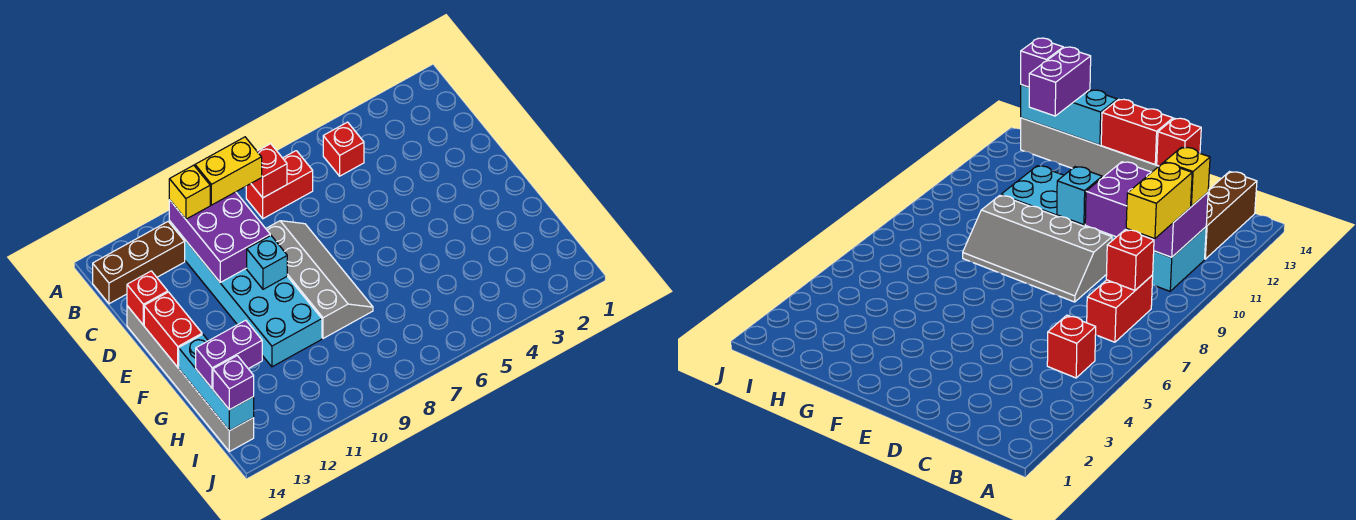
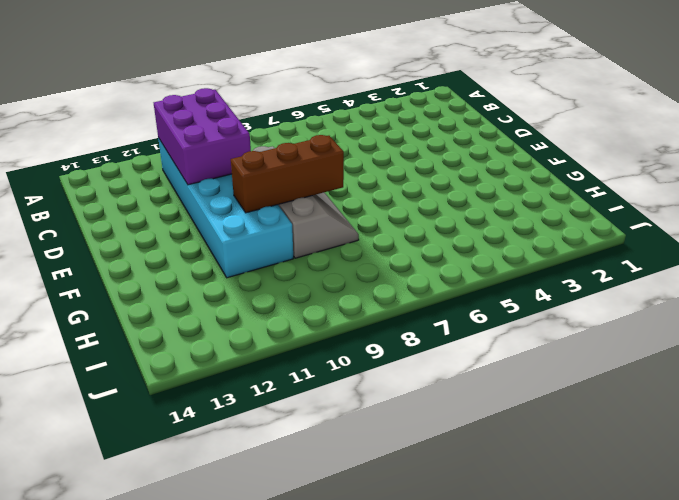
brown 1x3 brick [231,135,344,213] -> brown 1x3 brick moved to [93,222,185,304]
none -> red 1x1 brick [323,122,364,176]
none -> red 1x2 brick [246,151,313,219]
none -> grey 1x6 brick [127,306,254,452]

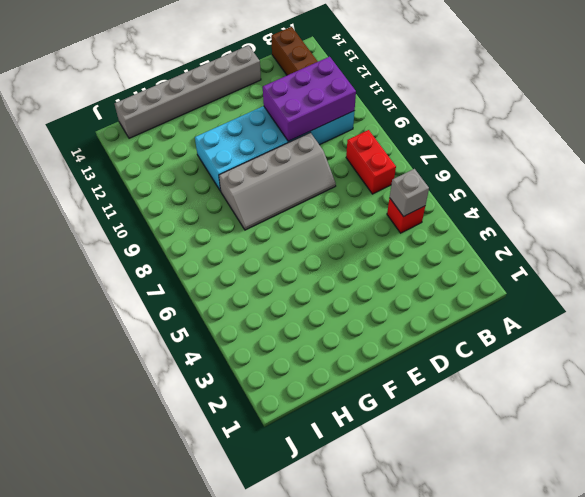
grey 1x1 brick [390,169,429,217] -> none
none -> red 1x1 brick [251,144,287,198]
none -> red 1x1 brick [127,271,168,325]
none -> cyan 1x1 brick [247,235,287,289]

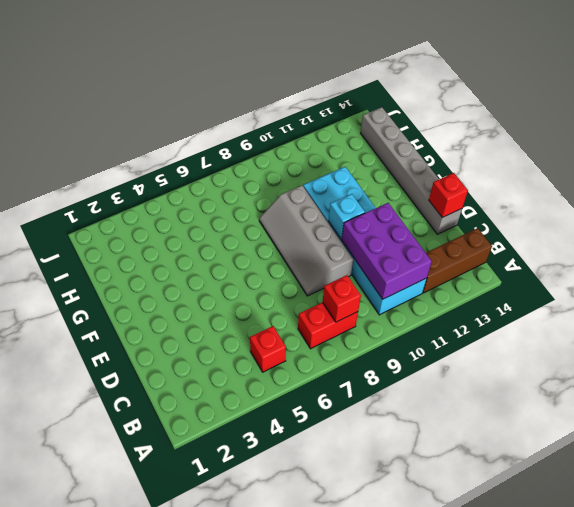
none -> red 1x2 brick [144,292,202,367]
none -> cyan 1x3 brick [179,334,254,431]
none -> yellow 1x2 brick [195,137,262,205]

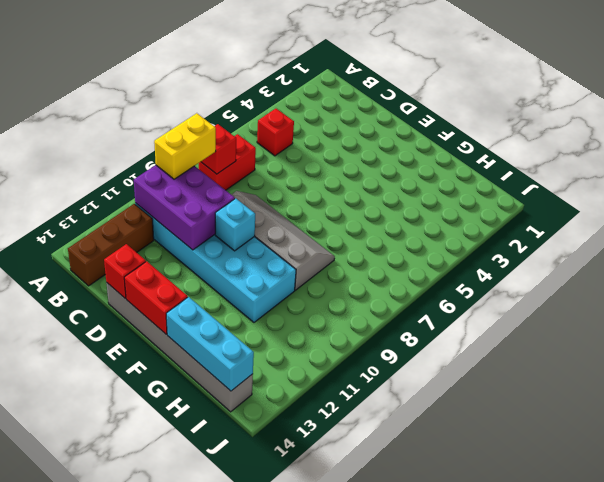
none -> yellow 1x1 brick [169,165,210,219]
none -> purple 1x2 brick [196,320,262,389]
none -> purple 1x1 brick [213,356,254,410]

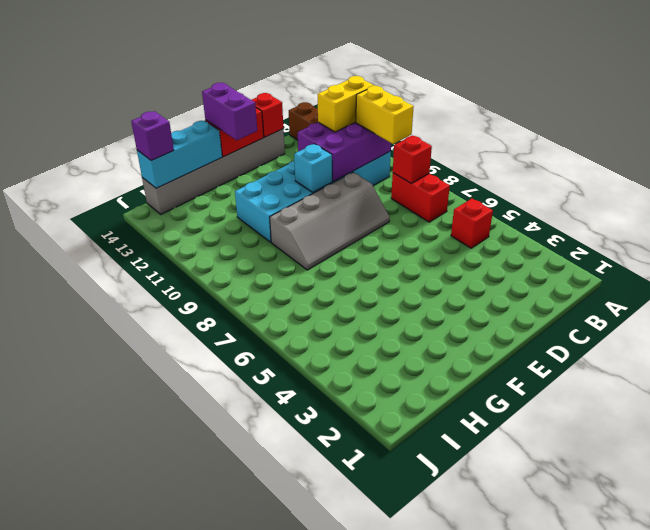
yellow 1x2 brick [317,76,374,132] -> yellow 1x1 brick [169,165,210,219]
purple 1x2 brick [202,83,257,140] -> purple 1x2 brick moved to [196,320,262,389]

